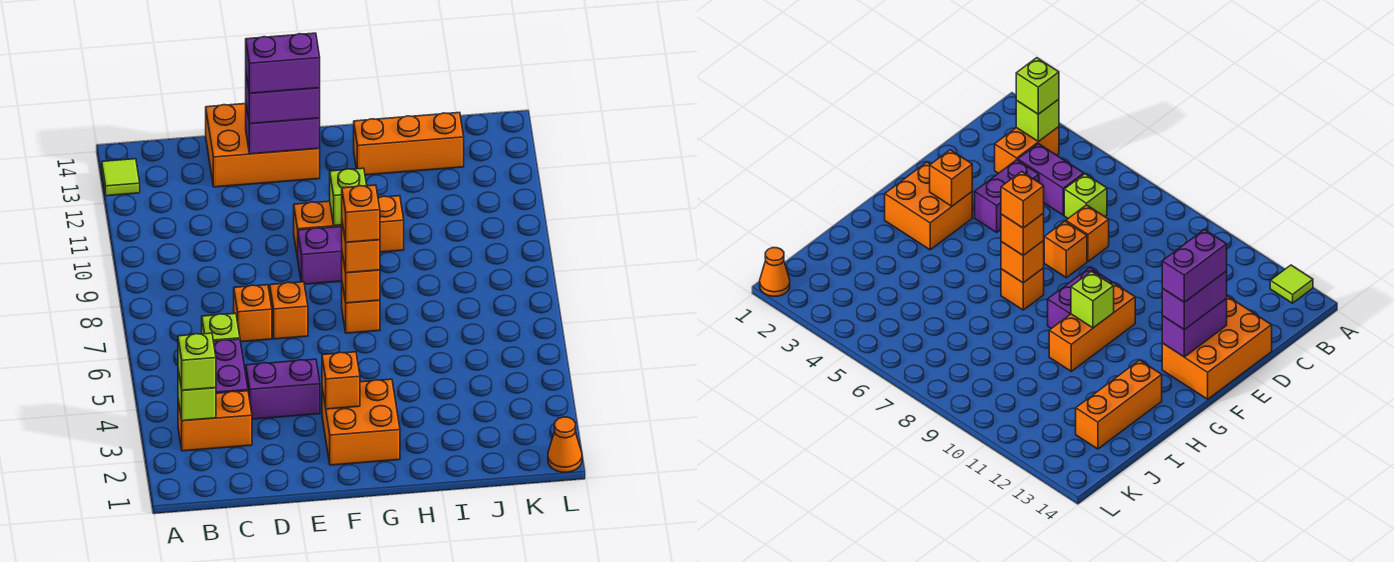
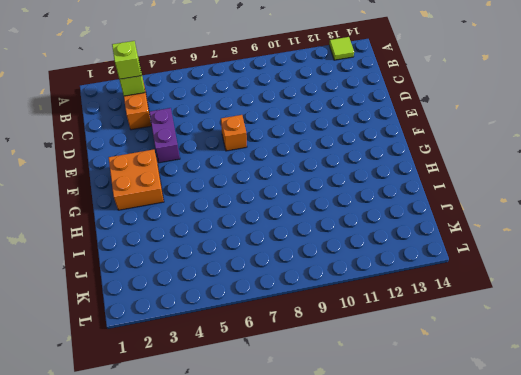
none -> purple 1x2 brick [214,339,248,393]
none -> lime 1x1 brick [202,313,240,341]
none -> orange 1x1 brick [234,285,272,342]

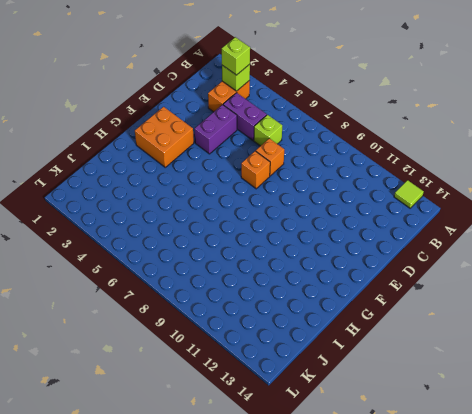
none -> orange 2x3 brick [206,104,320,187]
none -> purple 1x2 brick [298,227,342,284]
none -> orange 1x3 brick [294,196,404,258]

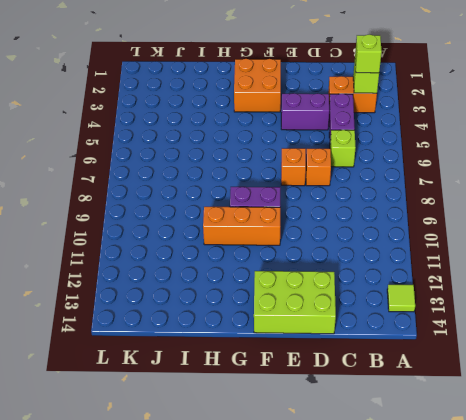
lime 2x3 brick [254,271,336,334] -> orange 2x3 brick [206,104,320,187]
none -> orange 1x1 brick [342,283,380,333]
none -> orange 1x3 brick [354,113,464,175]
none -> orange 1x1 cone [548,417,582,472]

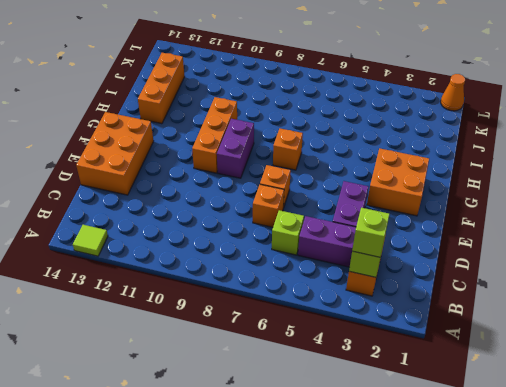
none -> purple 1x2 brick [246,105,320,154]
none -> orange 1x1 brick [322,352,360,409]
none -> orange 1x1 brick [342,253,380,303]

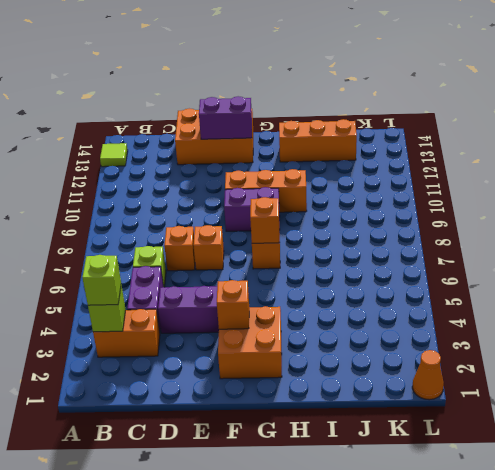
none -> lime 1x1 brick [330,168,367,226]
none -> purple 1x2 brick [246,75,320,124]
none -> orange 1x1 brick [342,223,380,273]

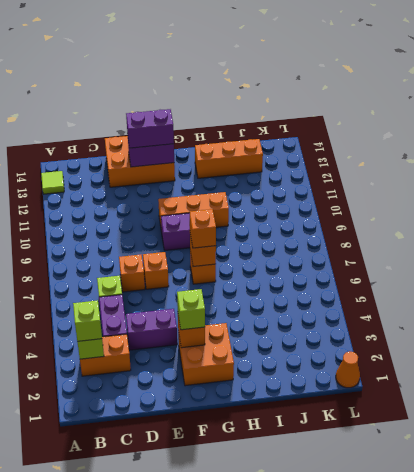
lime 1x1 brick [177,289,205,330] -> lime 1x1 brick moved to [330,168,367,226]
none -> purple 1x2 brick [246,33,320,93]
none -> orange 1x1 brick [342,185,380,242]

